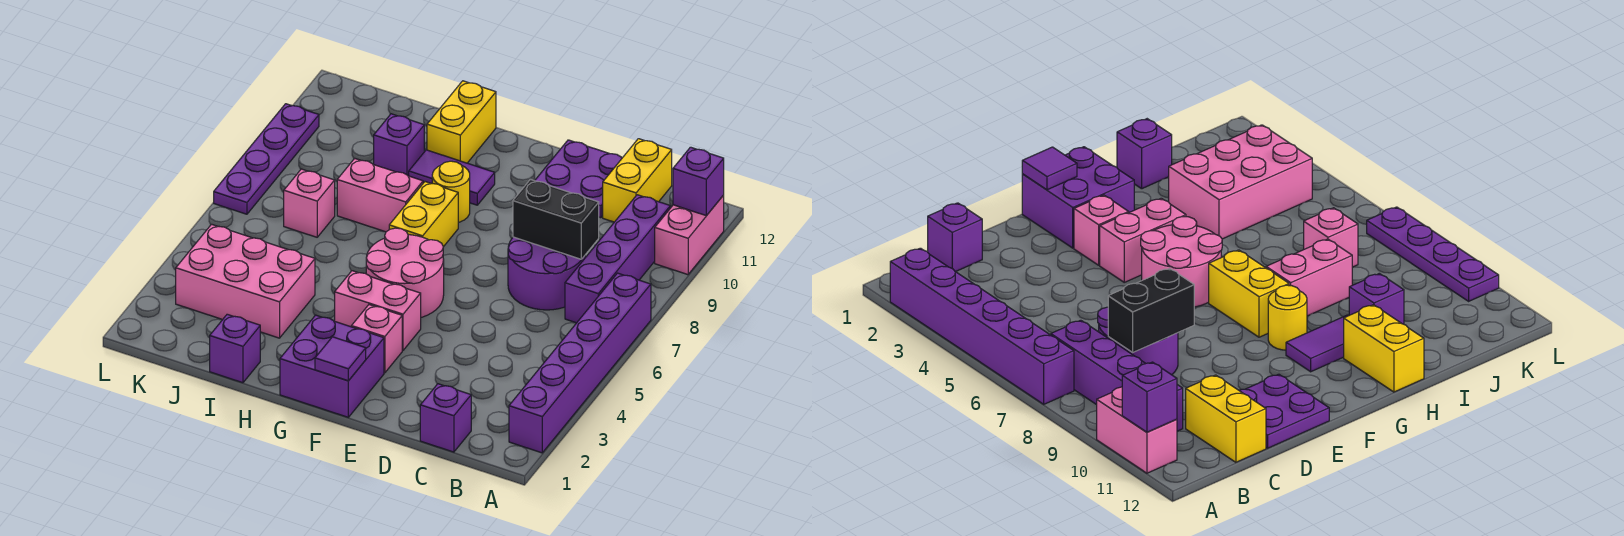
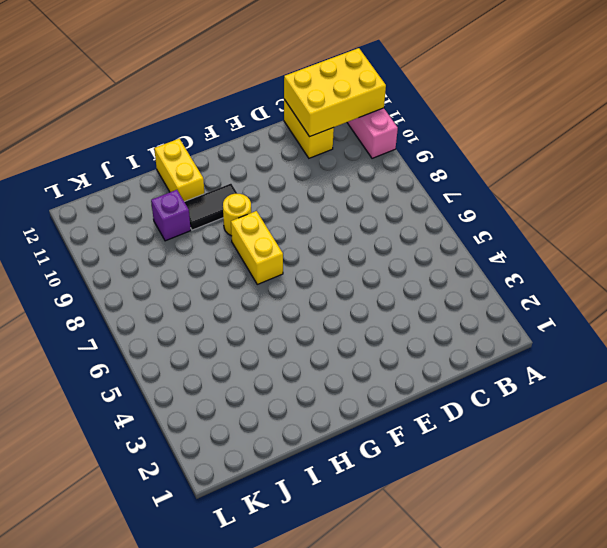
yellow 2x3 brick [284,48,386,137] -> purple 1x1 brick [673,147,724,216]
black 1x2 tile [185,184,238,230] -> purple 1x2 tile [409,150,495,205]
none -> purple 1x6 brick [509,273,651,453]
none -> purple 1x4 brick [565,195,670,323]
none -> purple 1x1 brick [420,384,471,452]

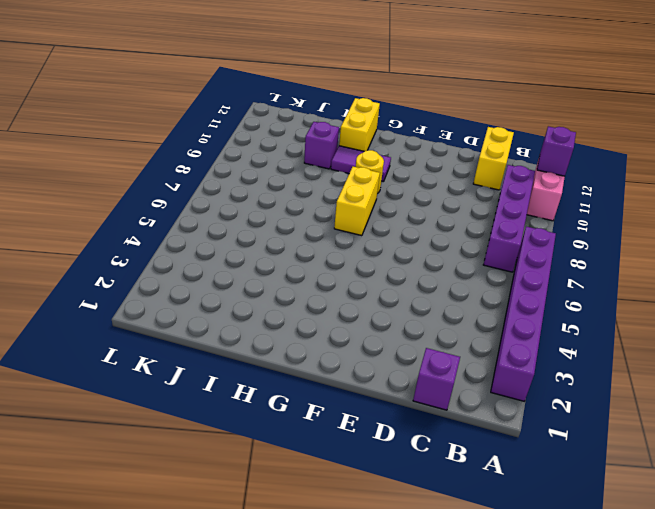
none -> purple 2x2 round brick [508,237,585,310]
none -> purple 2x2 plate [535,140,622,218]
none -> purple 2x2 brick [280,315,384,417]

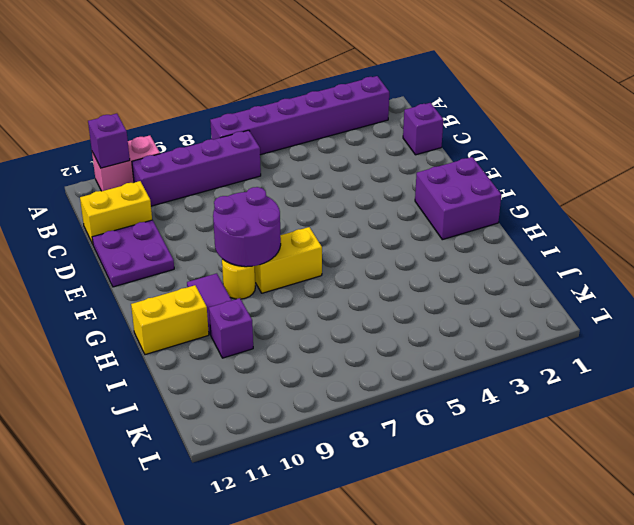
purple 2x2 round brick [213,187,281,267] -> purple 2x2 round brick moved to [508,237,585,310]
none -> pink 1x1 brick [351,305,402,373]
none -> pink 1x2 brick [335,271,421,350]
none -> pink 2x2 round brick [366,228,444,317]

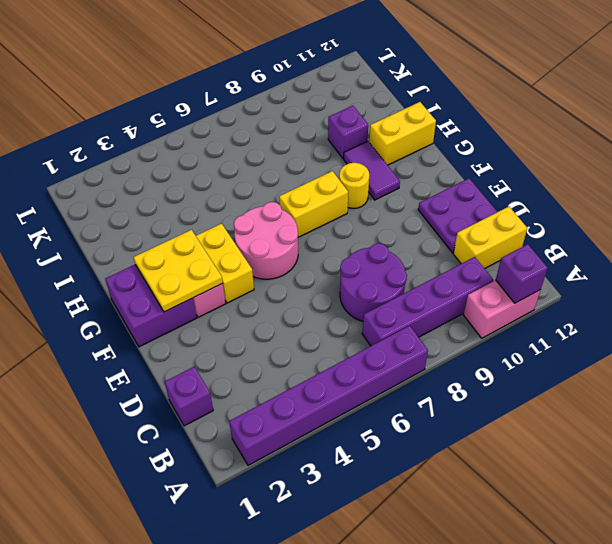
yellow 2x2 plate [134,230,223,312] -> none
yellow 1x2 brick [196,224,254,303] -> pink 1x2 brick [335,271,421,350]
none -> pink 1x2 brick [337,158,423,232]
none -> purple 1x1 brick [210,314,260,383]
none -> pink 2x3 brick [176,224,315,338]

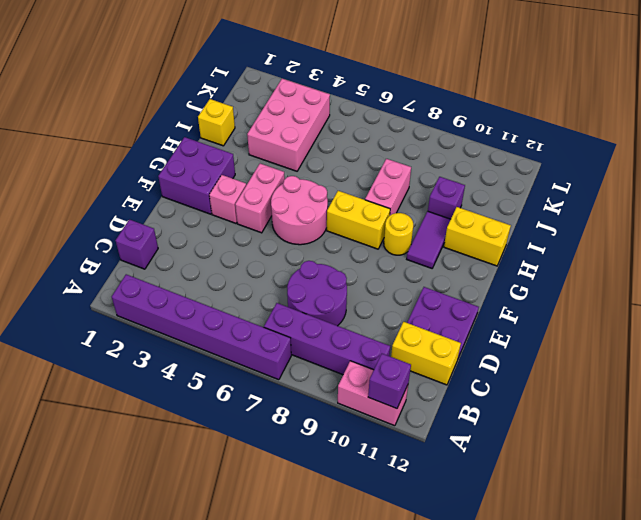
yellow 1x1 brick [198,99,235,146] -> purple 1x1 brick [210,314,260,383]
none -> pink 1x1 brick [284,169,335,237]
none -> purple 1x4 plate [214,104,319,214]
none -> black 1x2 brick [513,179,599,259]

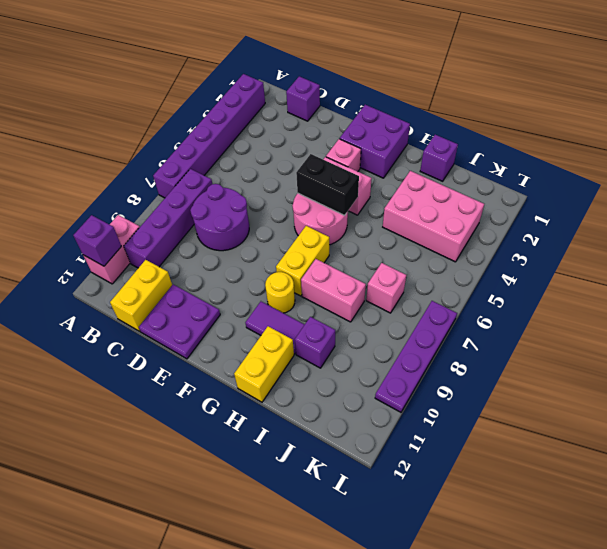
black 1x2 brick [296,154,359,216] -> black 1x2 brick moved to [513,179,599,259]
none -> purple 1x1 tile [315,337,366,381]

